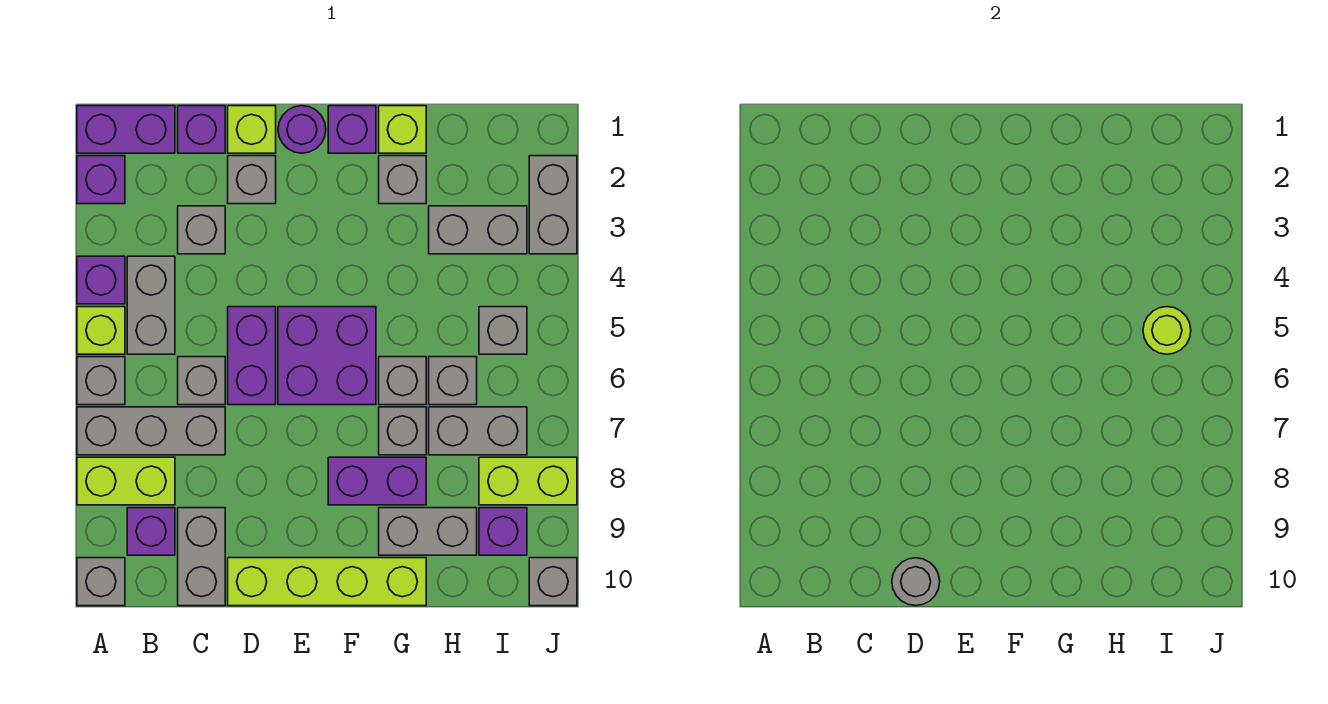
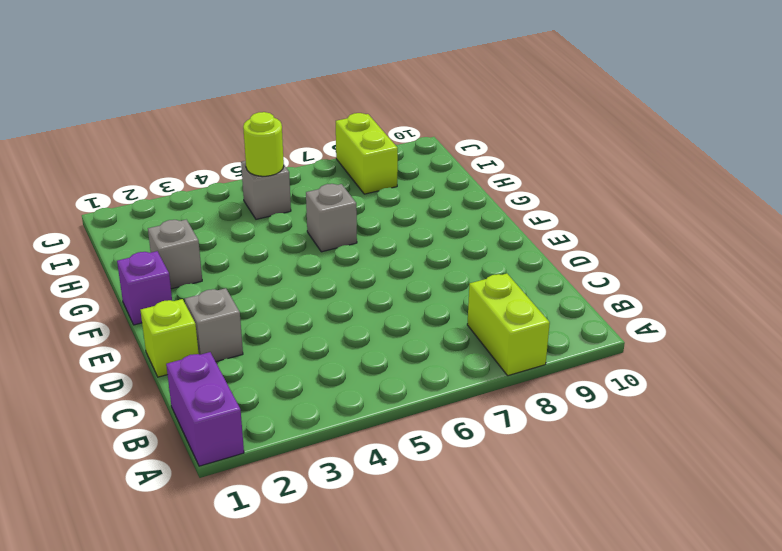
none -> purple 1x1 brick [77,156,125,204]
none -> purple 1x1 brick [77,256,125,304]
none -> lime 1x1 brick [77,307,125,354]
none -> grey 1x1 brick [77,357,125,405]

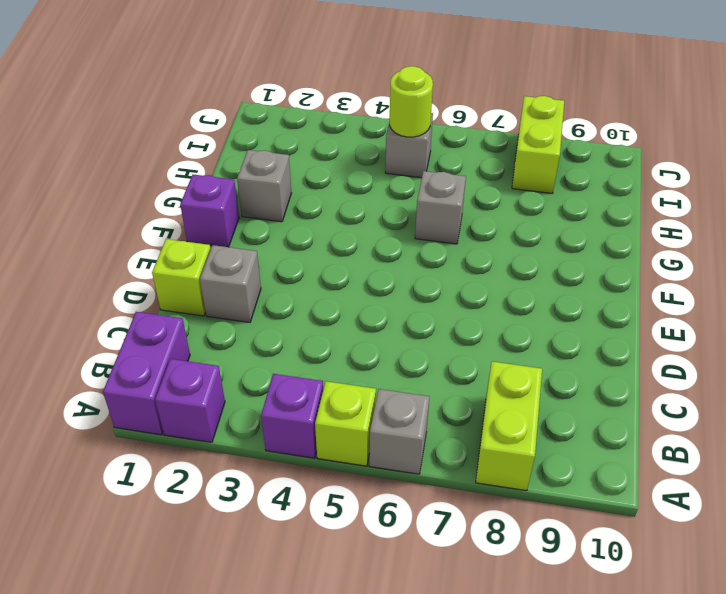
none -> grey 1x3 brick [77,407,225,455]
none -> grey 1x1 brick [77,558,125,606]
none -> grey 1x2 brick [127,256,175,354]
none -> purple 1x1 brick [127,508,175,555]

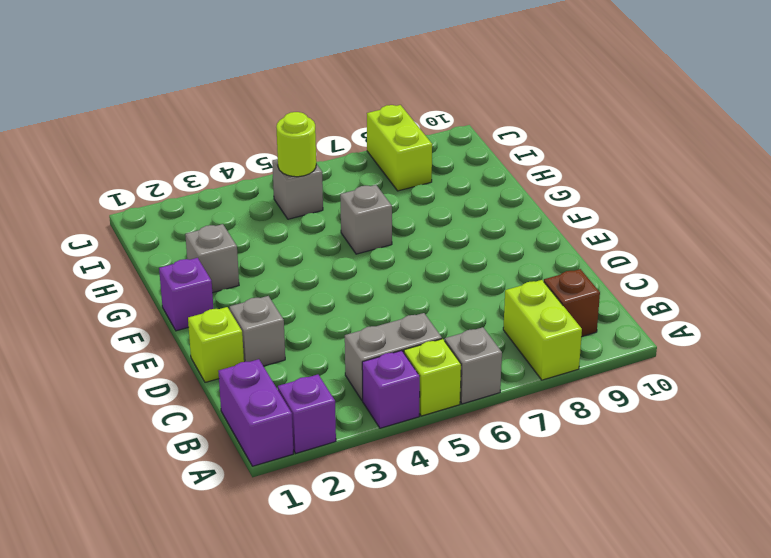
brown 1x1 brick [544,269,600,336] -> purple 1x1 brick [127,508,175,555]
none -> grey 1x3 brick [77,407,225,455]
none -> grey 1x1 brick [77,558,125,606]
none -> purple 1x1 brick [178,106,225,153]
none -> grey 1x1 brick [178,206,225,254]

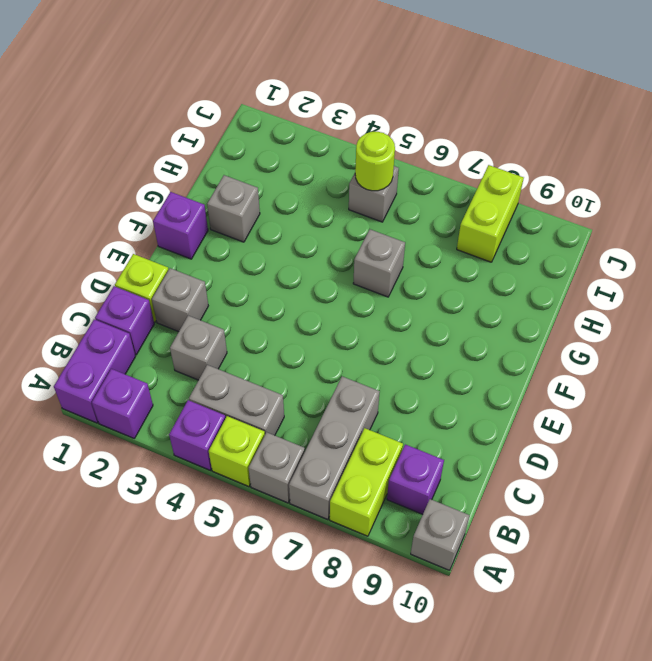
none -> grey 1x1 brick [178,357,225,405]
none -> grey 1x2 brick [178,508,225,606]
none -> purple 1x2 brick [228,307,276,405]
none -> lime 1x4 brick [228,558,426,606]

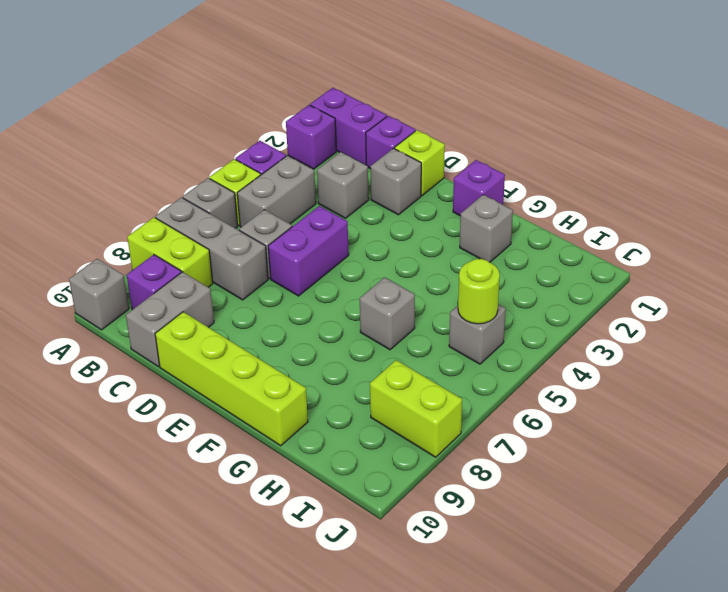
none -> purple 1x1 round brick [278,106,326,153]
none -> purple 2x2 brick [278,307,376,405]
none -> purple 1x2 brick [328,457,426,505]
none -> lime 1x1 brick [379,106,426,153]

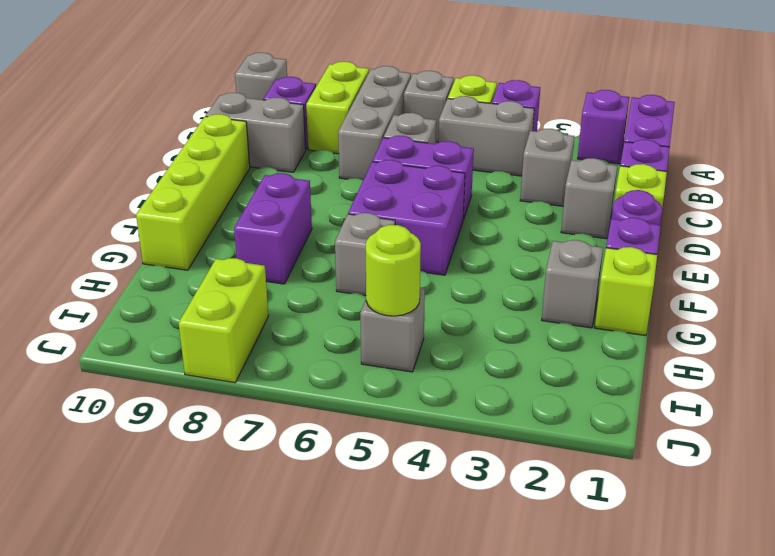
none -> grey 1x1 brick [379,407,426,455]
none -> grey 1x2 brick [379,508,477,555]
none -> grey 1x2 brick [429,206,527,254]
none -> grey 1x1 brick [429,357,477,405]

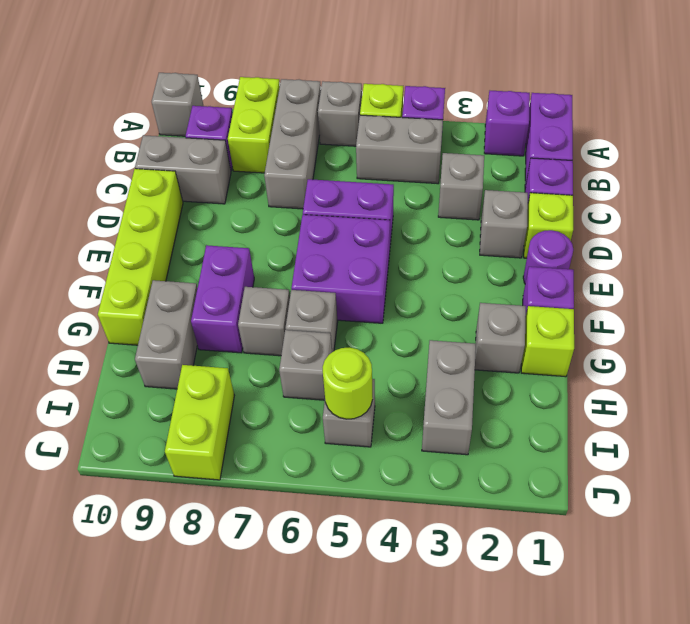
none -> grey 1x1 brick [178,357,225,405]
none -> grey 1x2 brick [429,407,527,455]
none -> purple 1x1 brick [479,508,527,555]
none -> grey 1x2 brick [529,156,577,254]

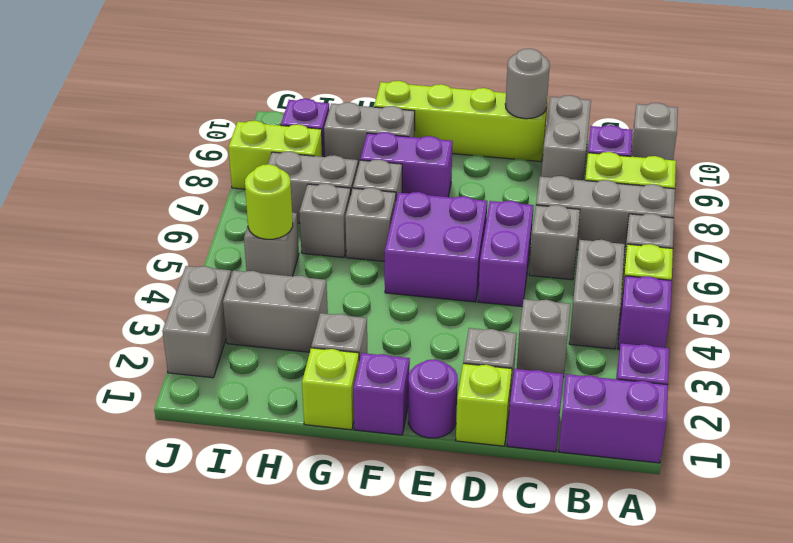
none -> grey 1x1 brick [529,558,577,606]

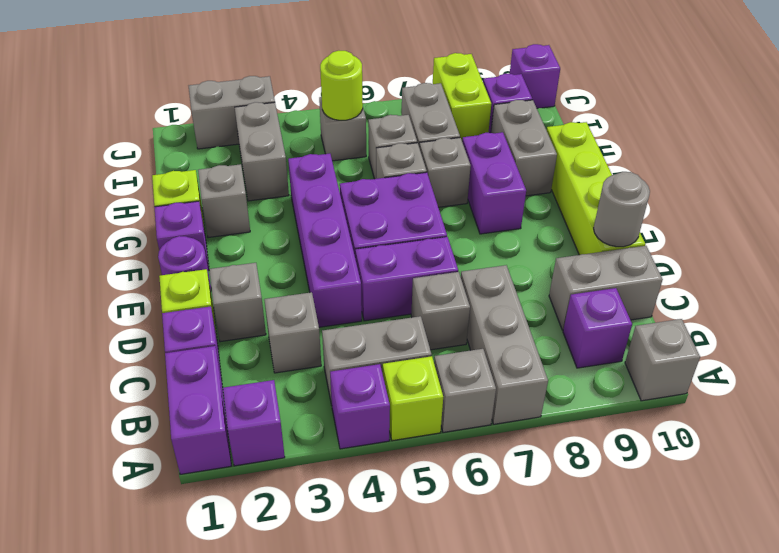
purple 1x4 brick [288,154,362,327] -> none
purple 1x1 brick [510,44,560,108] -> grey 1x1 brick [529,558,577,606]
none -> lime 1x2 brick [77,457,175,505]

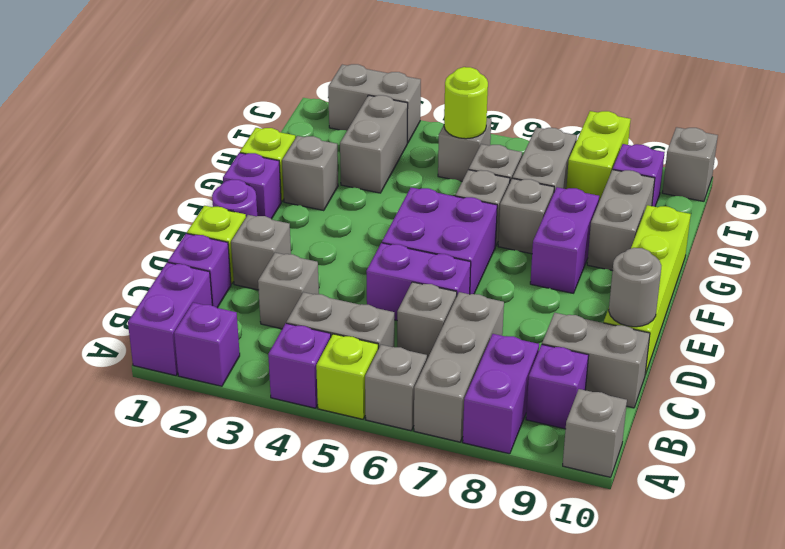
purple 1x2 brick [463,334,539,454] -> lime 1x2 brick [77,457,175,505]

